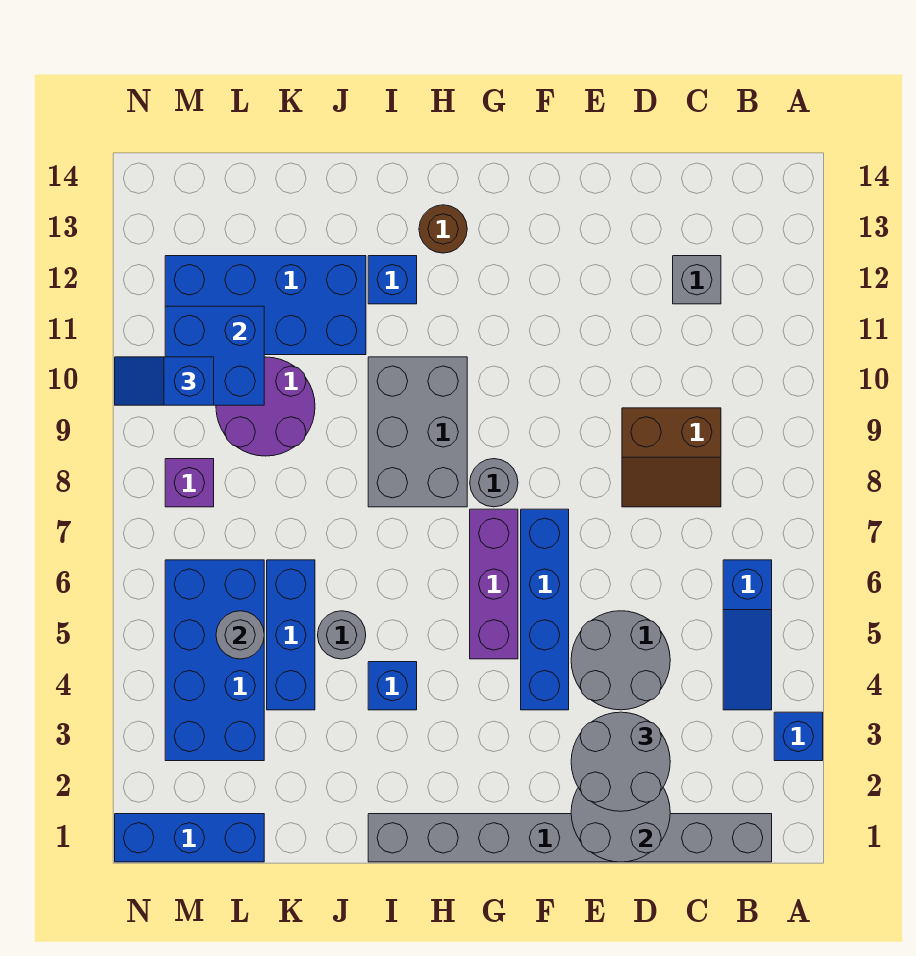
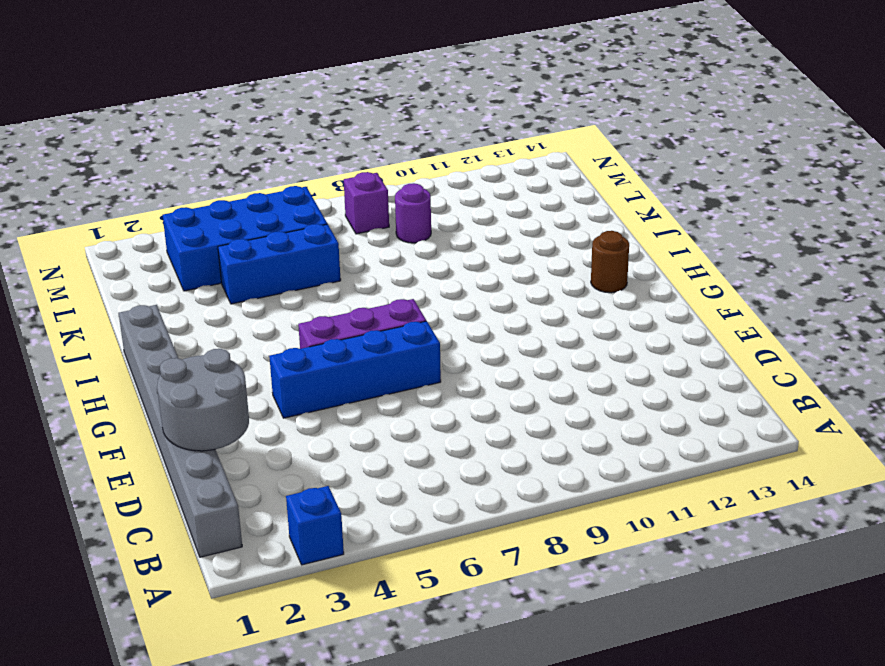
purple 1x1 round brick [395,183,431,243] -> purple 2x2 round brick [216,357,315,456]
none -> blue 1x3 slope [723,560,772,710]
none -> brown 2x2 slope [622,408,721,507]
none -> grey 1x1 brick [673,256,721,304]

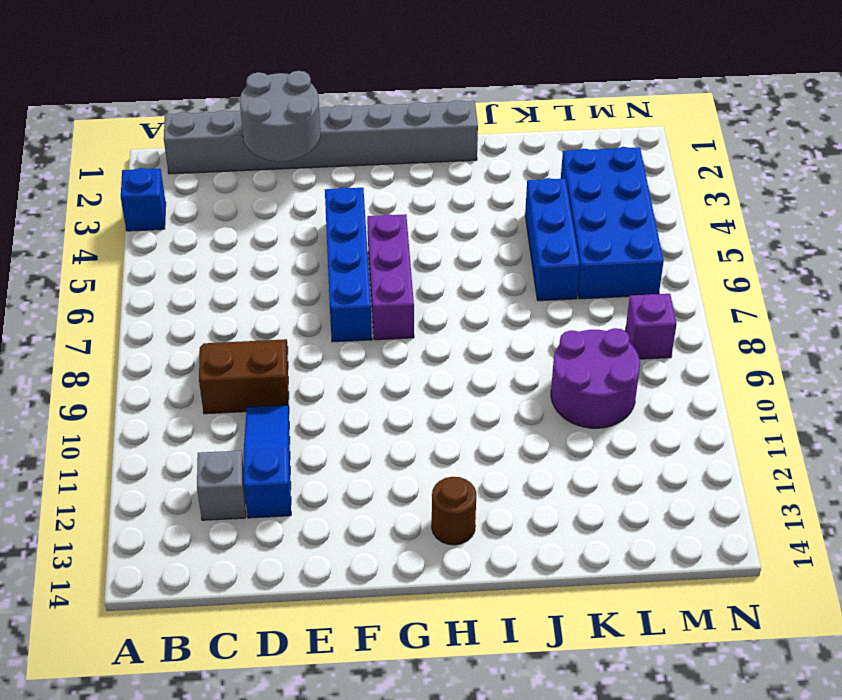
blue 1x3 slope [244,405,291,518] -> blue 1x3 slope moved to [723,560,772,710]
none -> grey 2x2 round brick [571,611,670,710]
none -> grey 1x1 round brick [470,459,518,507]
none -> grey 2x3 brick [368,357,467,507]

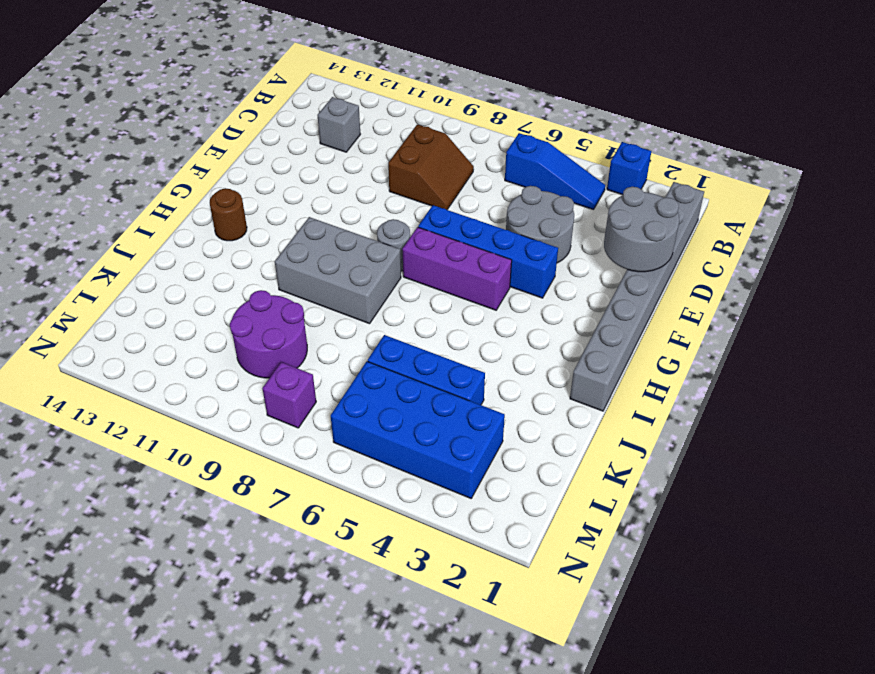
none -> blue 1x1 brick [368,662,417,710]
none -> blue 1x1 brick [368,256,417,304]
none -> grey 1x1 round brick [318,611,366,659]

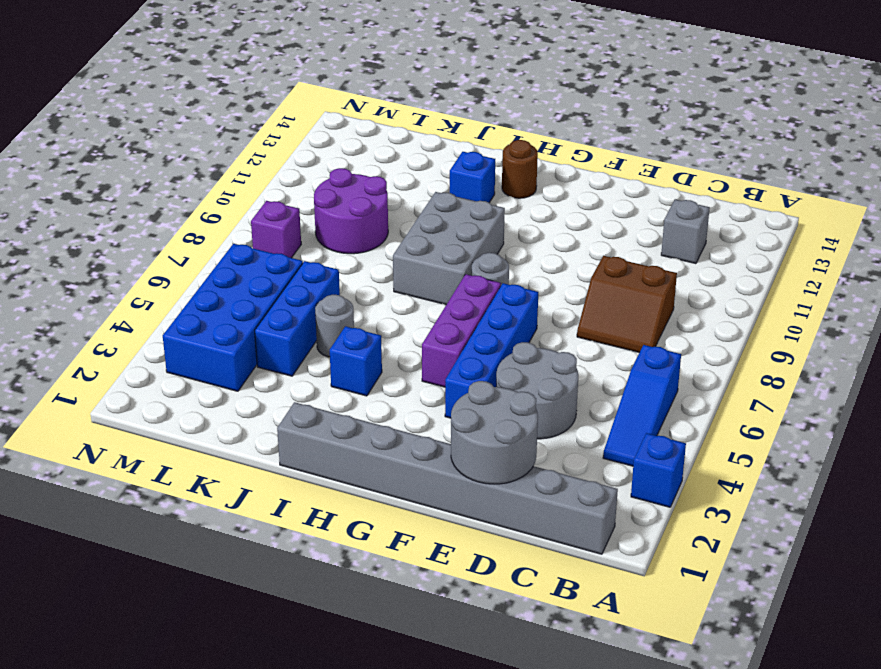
none -> blue 2x4 brick [165,256,366,355]
none -> blue 1x3 brick [115,814,264,862]
none -> grey 1x1 round brick [216,611,264,659]

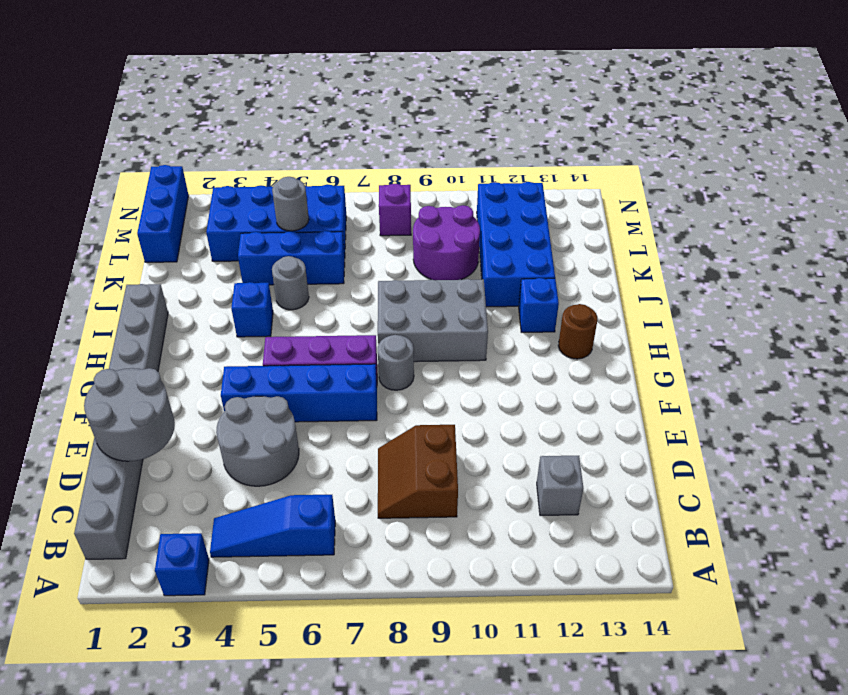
none -> blue 2x2 brick [165,306,264,405]
none -> grey 2x2 round brick [571,712,670,811]
none -> blue 1x2 slope [115,357,214,405]

